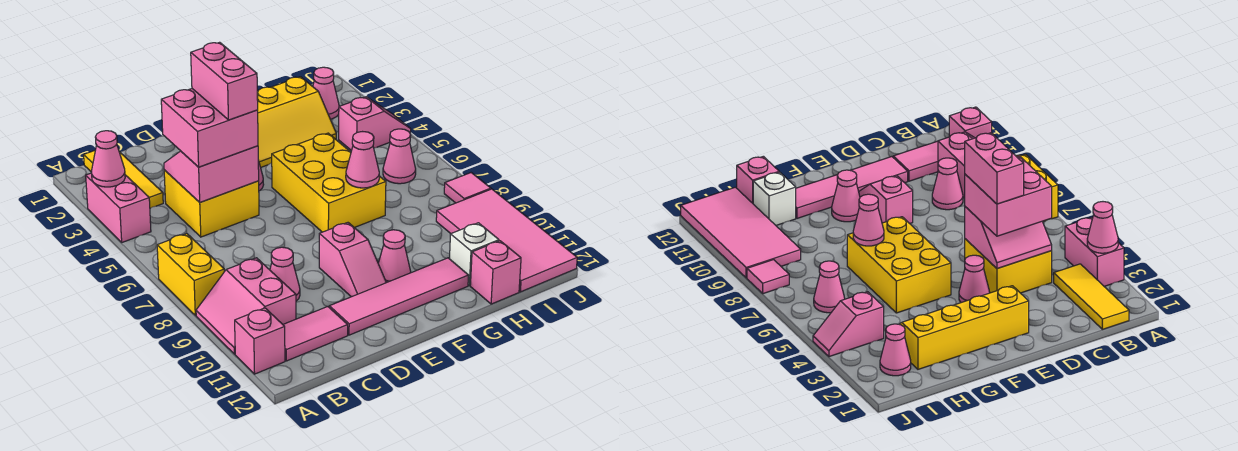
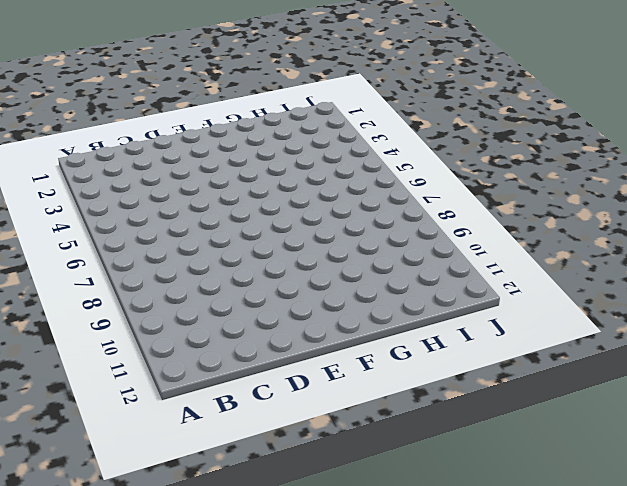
none -> pink 1x2 brick [86,173,151,242]
none -> yellow 1x2 brick [157,234,224,315]
none -> pink 2x2 slope [196,258,296,354]

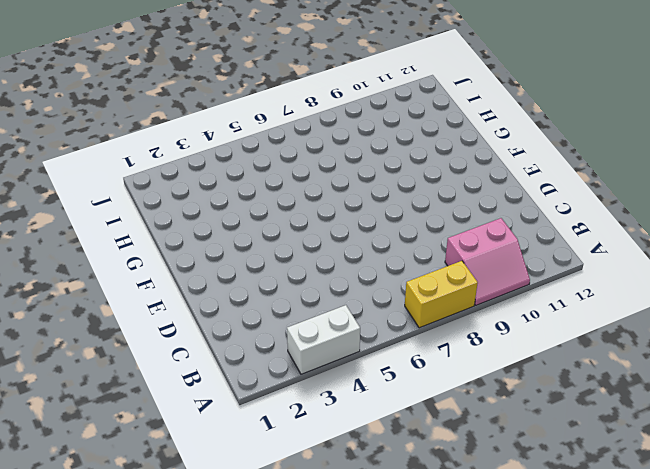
white 1x2 brick [287,305,360,374] -> pink 1x2 brick [86,173,151,242]
none -> pink 1x1 brick [235,308,285,374]
none -> yellow 1x3 tile [84,151,163,208]
none -> pink 1x2 tile [283,307,348,361]

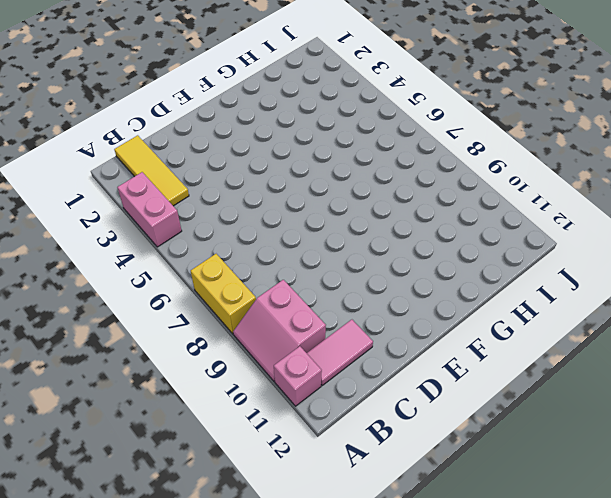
none -> yellow 2x2 brick [164,170,259,237]
none -> pink 1x1 cone [270,247,300,301]
none -> pink 1x4 tile [329,258,469,335]

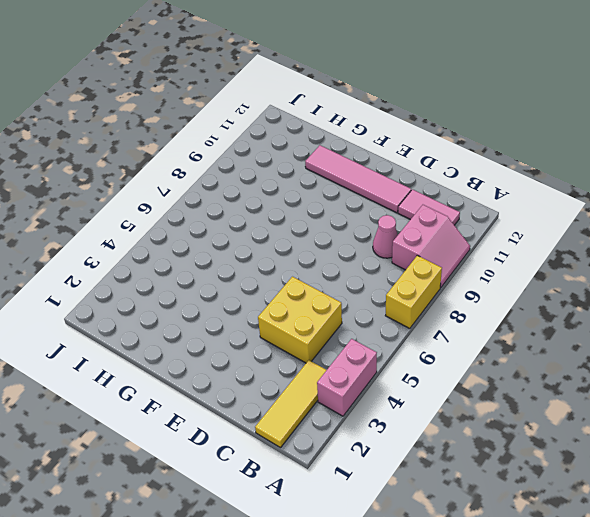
none -> pink 1x1 brick [235,308,285,374]
none -> yellow 2x4 slope [257,77,336,167]
none -> pink 1x1 cone [959,255,990,303]

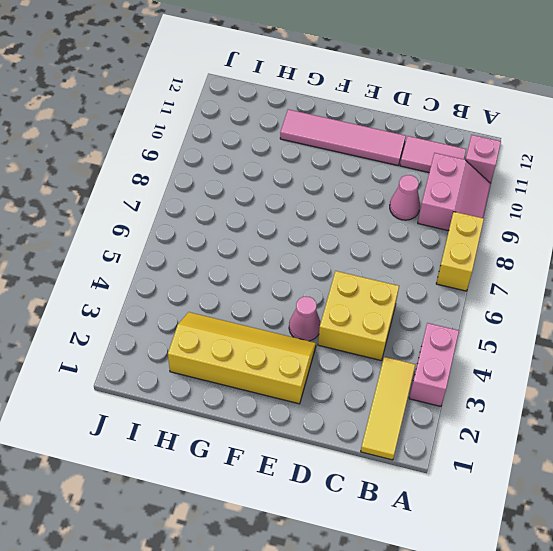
none -> pink 1x2 slope [319,223,386,297]
none -> yellow 2x3 brick [272,133,386,232]
none -> pink 1x1 cone [378,230,411,283]

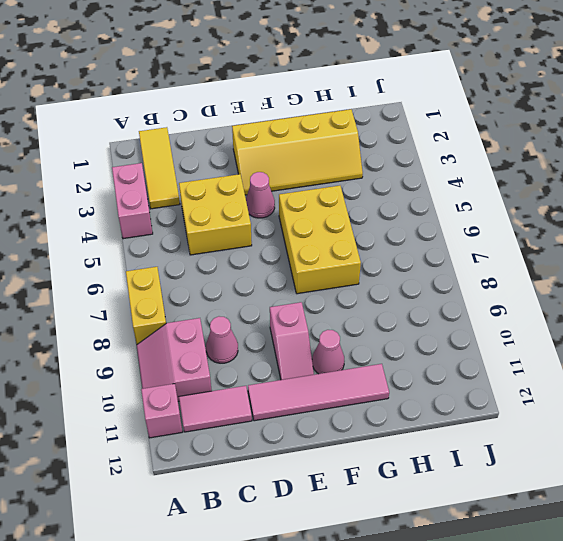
none -> white 1x1 brick [450,223,499,286]
none -> pink 1x1 brick [470,241,521,304]
none -> pink 1x1 cone [313,67,339,119]

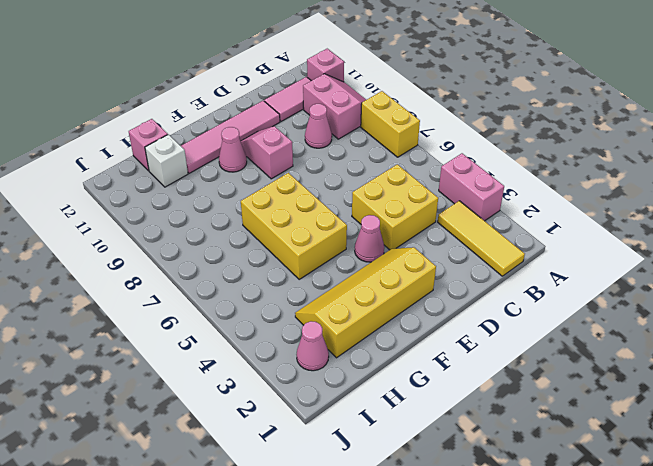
none -> pink 1x2 slope [339,97,411,151]
none -> pink 1x1 cone [383,129,416,184]
none -> pink 2x4 tile [436,189,577,292]

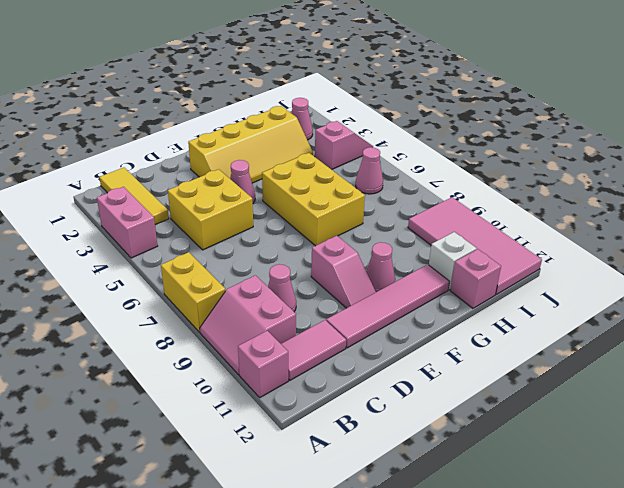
none -> pink 1x1 tile [444,173,491,203]
none -> pink 1x1 cone [91,131,125,187]
none -> pink 2x2 slope [164,146,259,202]

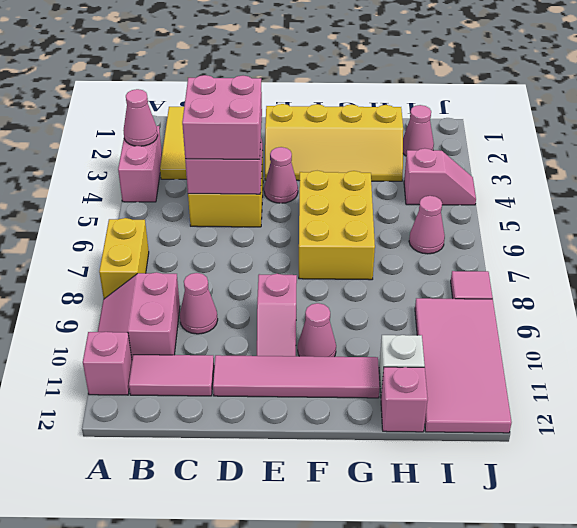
none -> pink 1x1 cone [346,132,379,188]
none -> pink 1x2 brick [191,42,258,120]

